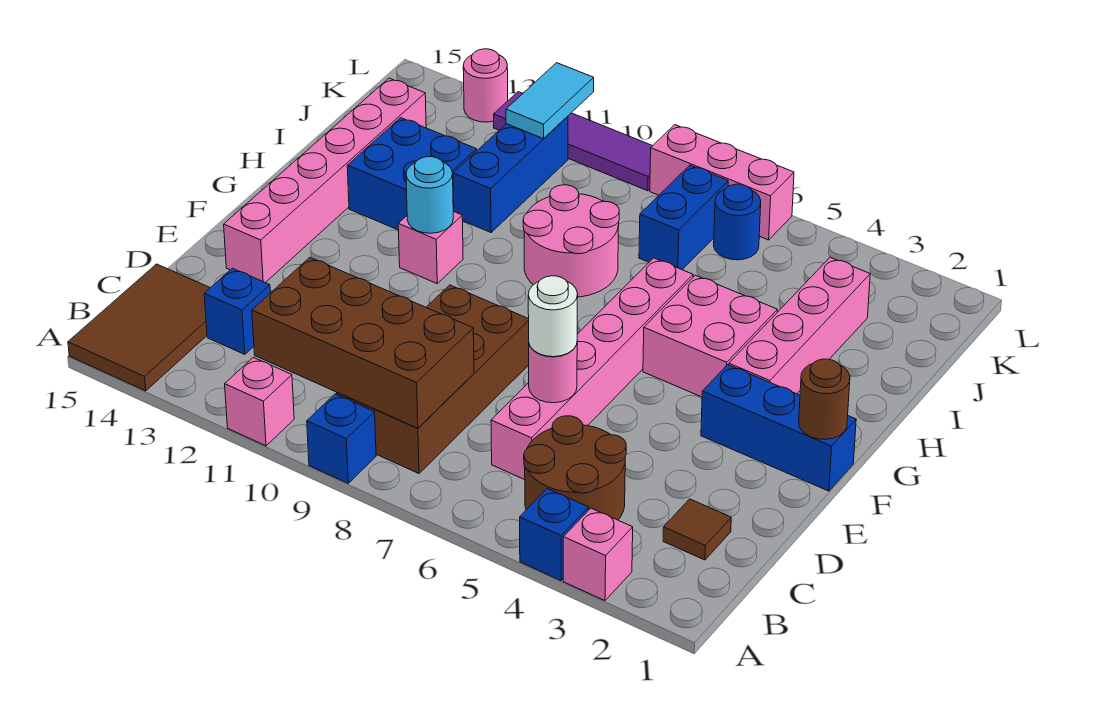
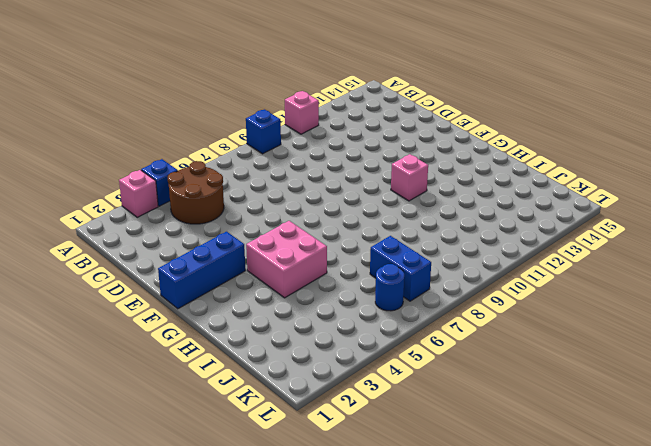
none -> brown 2x3 tile [68,264,210,391]
none -> brown 2x4 brick [337,285,529,473]
none -> brown 1x1 tile [663,499,731,560]

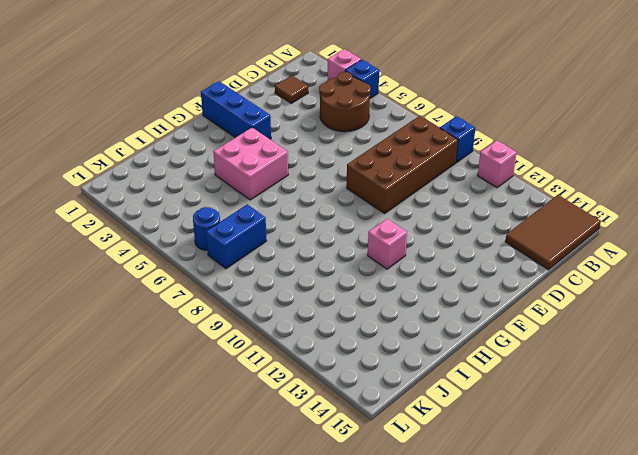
none -> pink 1x6 brick [491,258,693,480]
none -> blue 1x1 brick [204,268,270,354]
none -> pink 1x6 brick [224,78,426,283]

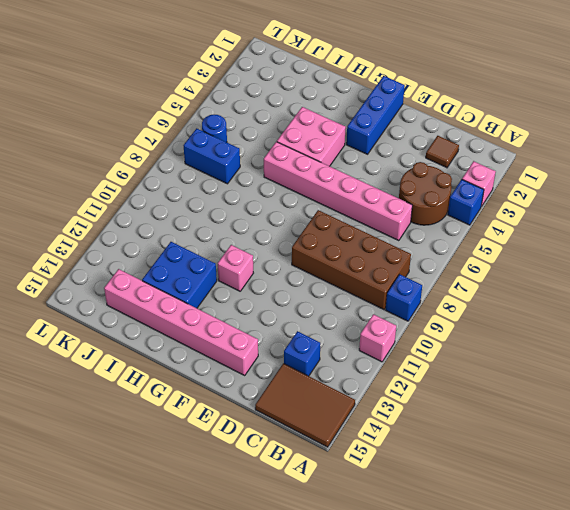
none -> pink 1x4 brick [729,257,870,394]
none -> pink 2x2 round brick [523,185,619,297]
none -> blue 1x3 brick [453,116,568,232]

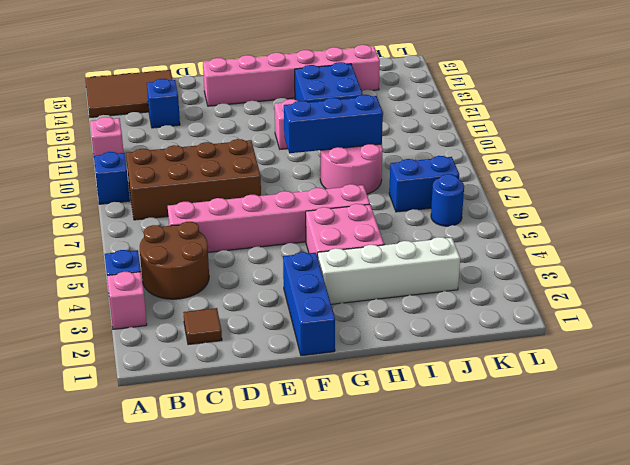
white 1x4 brick [318,237,460,304] -> pink 1x4 brick [729,257,870,394]
blue 1x3 brick [284,95,383,153] -> blue 1x3 brick moved to [453,116,568,232]
none -> pink 1x3 brick [650,125,794,240]
none -> purple 1x4 tile [494,92,652,191]
none -> pink 1x1 round brick [463,49,508,122]

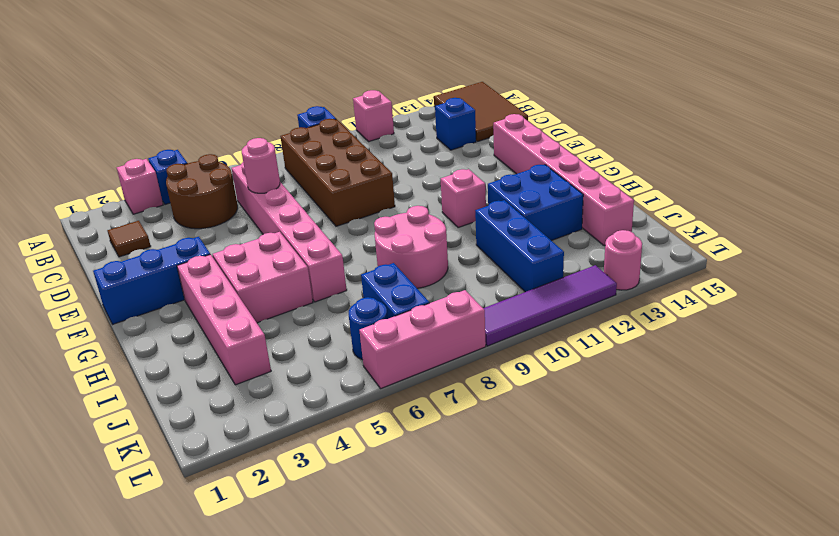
none -> brown 2x4 brick [252,258,474,428]
none -> brown 1x1 round brick [799,359,850,439]
none -> cyan 1x1 round brick [406,157,453,233]

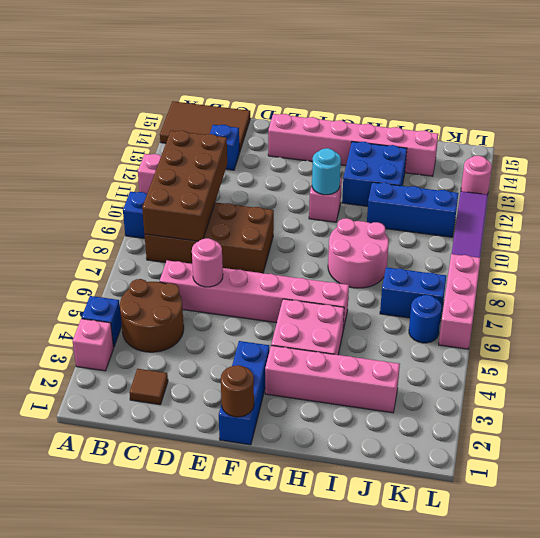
none -> cyan 1x2 tile [506,63,594,139]
none -> white 1x1 round brick [528,276,578,357]

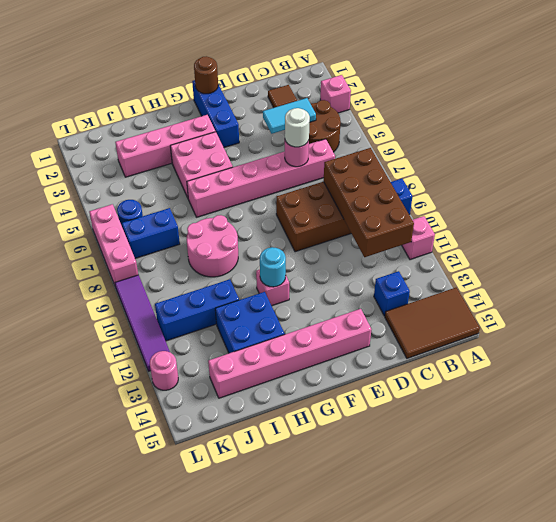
cyan 1x2 tile [263,98,316,134] -> cyan 1x2 tile moved to [506,63,594,139]
none -> blue 1x1 brick [520,489,589,580]

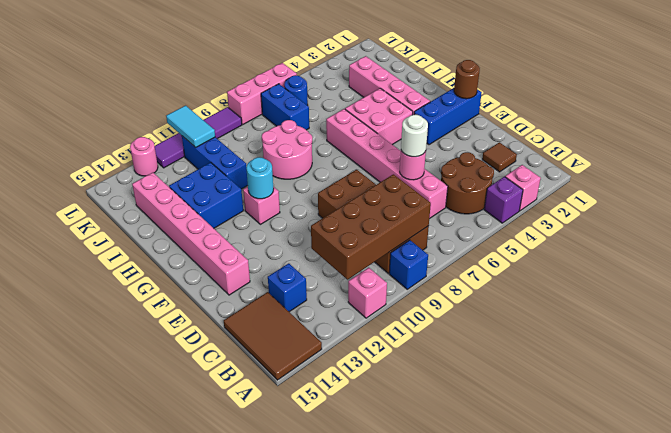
purple 1x1 brick [484,177,523,223] -> blue 1x1 brick [520,489,589,580]

